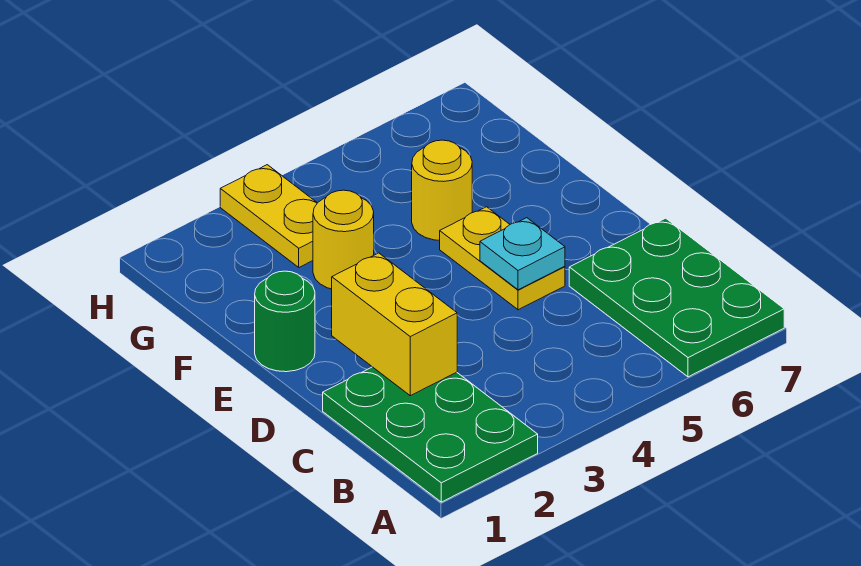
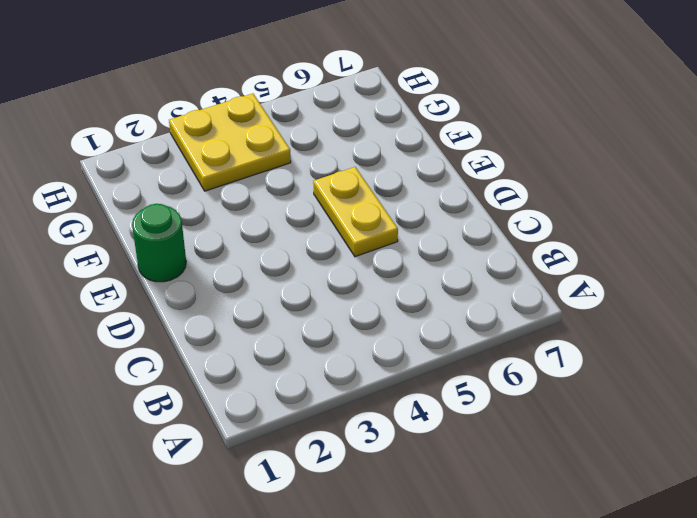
yellow 2x2 plate [169,94,291,191] -> yellow 1x2 plate [220,165,317,267]
none -> green 2x3 plate [323,367,538,502]
none -> green 2x3 plate [569,218,784,377]

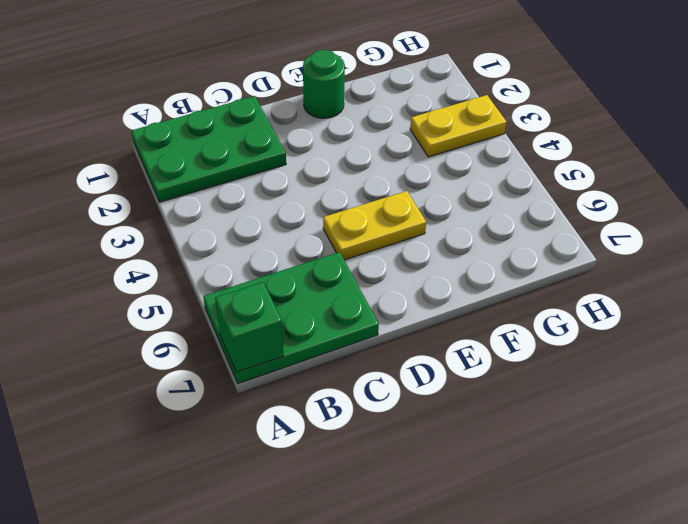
green 1x1 brick [215,282,283,372] -> none
none -> yellow 1x1 round brick [313,190,374,289]
none -> yellow 1x1 round brick [412,140,472,240]

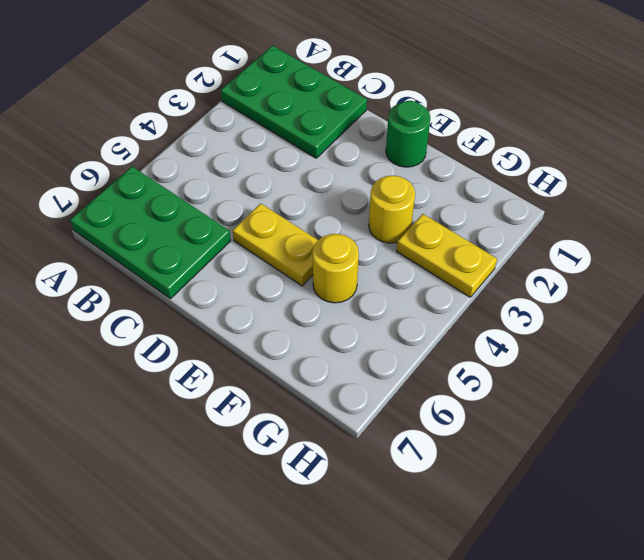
none -> yellow 1x2 brick [332,253,457,396]
none -> cyan 1x1 plate [480,218,565,290]

